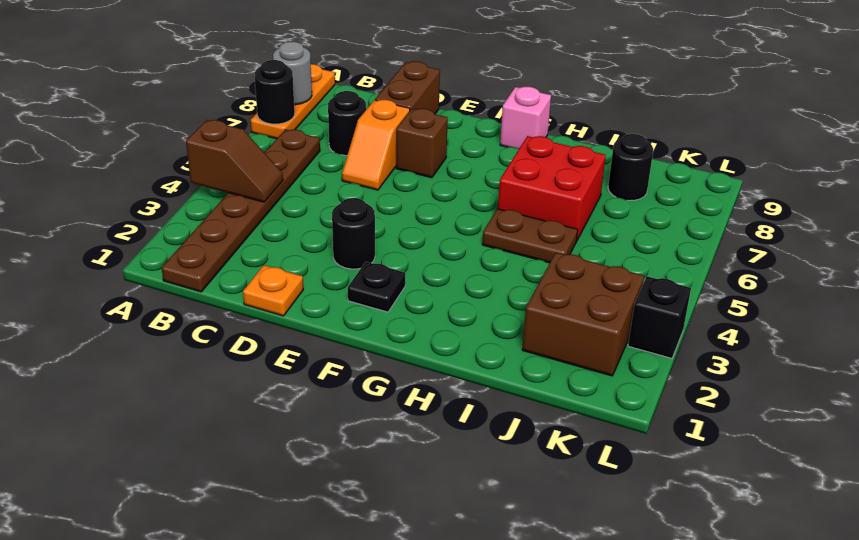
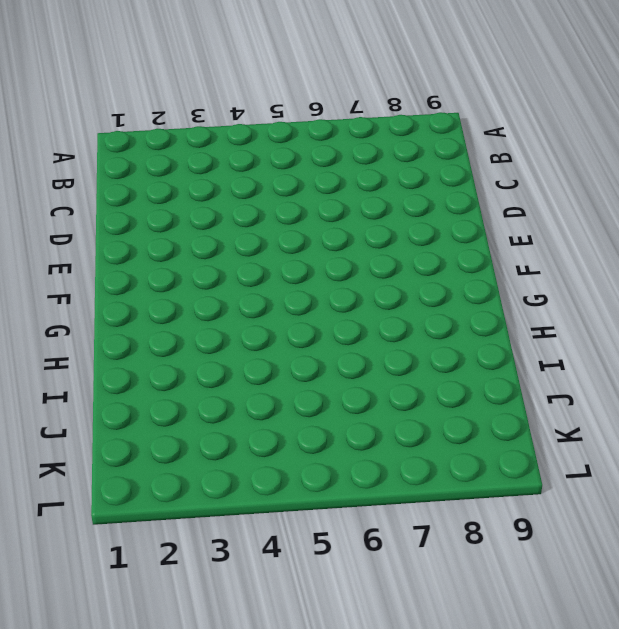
none -> orange 1x3 plate [251,64,335,139]
none -> brown 1x6 plate [162,129,320,292]
none -> black 1x1 round brick [328,91,366,156]

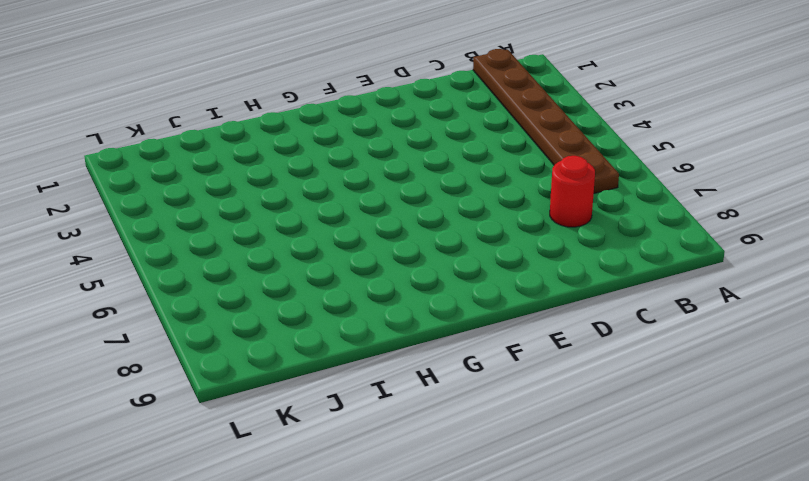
red 1x1 round brick [550,156,595,227] -> black 1x1 round brick [328,91,366,156]
none -> orange 1x3 plate [251,64,335,139]
none -> orange 1x1 plate [243,265,303,316]
none -> orange 1x2 slope [342,100,410,190]

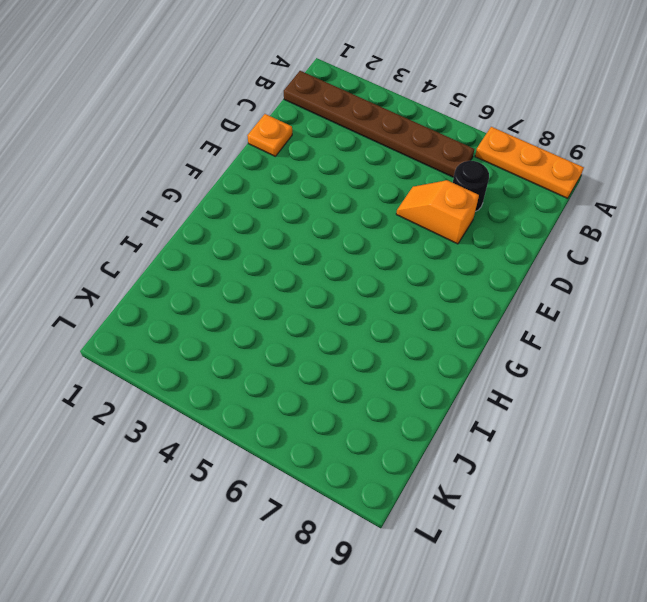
none -> brown 1x2 brick [375,61,440,114]
none -> black 1x1 round brick [332,198,375,269]
none -> brown 1x1 brick [396,109,448,178]

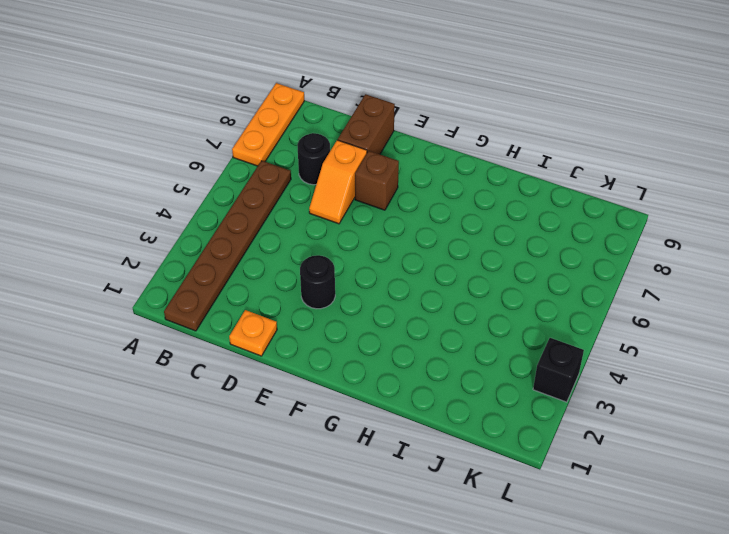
none -> black 1x1 plate [348,262,406,312]
none -> pink 1x1 brick [500,87,551,149]
none -> brown 1x2 plate [482,209,578,263]

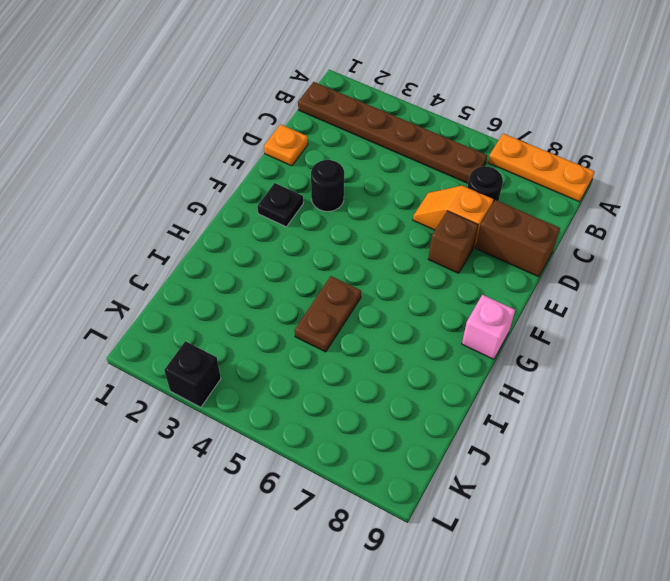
none -> red 2x2 brick [498,136,606,241]
none -> brown 2x2 brick [522,253,644,376]
none -> black 1x1 round brick [608,134,653,201]

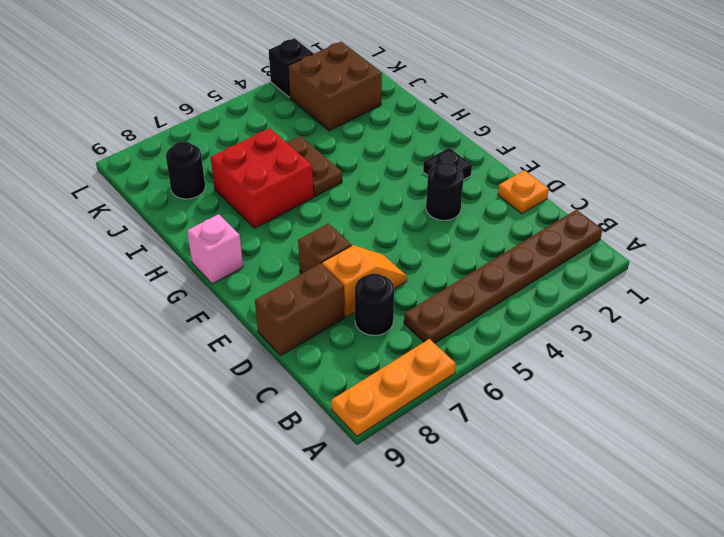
none -> brown 1x2 slope [186,120,283,202]
none -> black 1x1 round brick [254,60,295,124]
none -> grey 1x1 round brick [273,42,312,105]

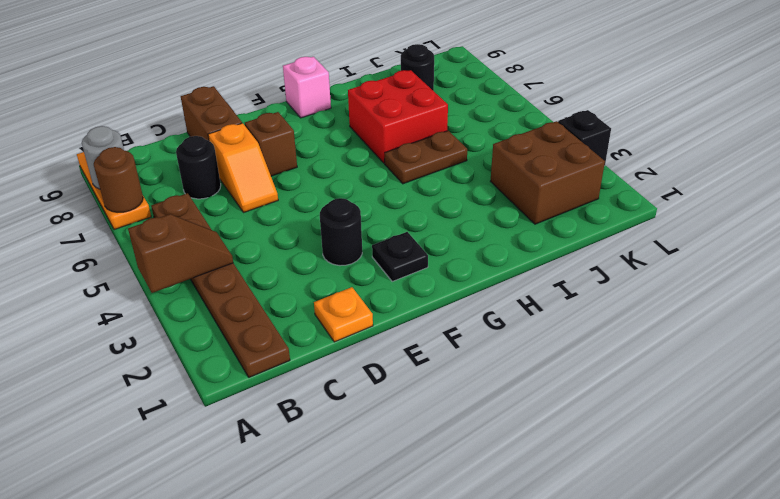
brown 1x1 round brick [94,147,143,212] -> black 1x1 round brick [254,60,295,124]

